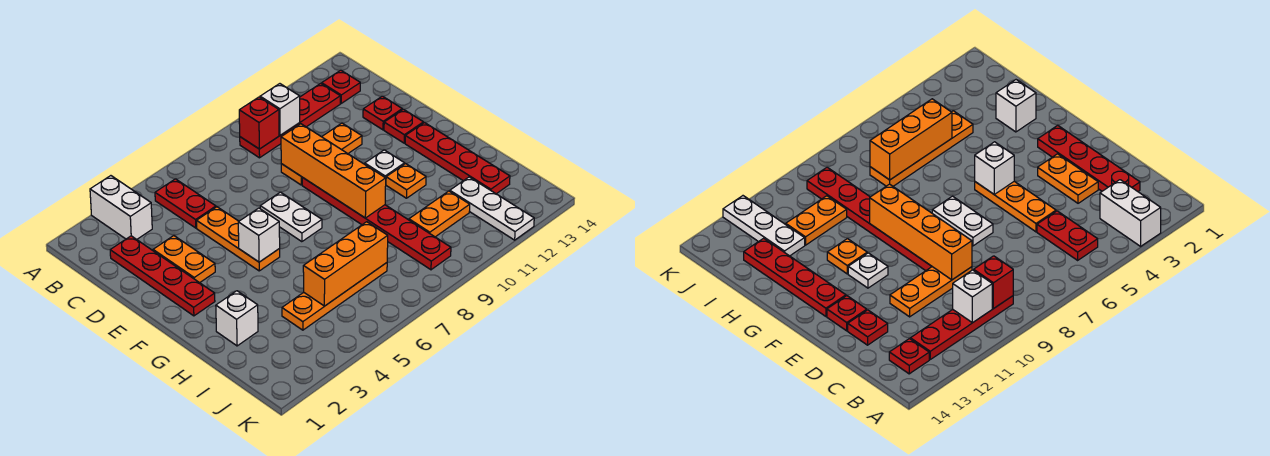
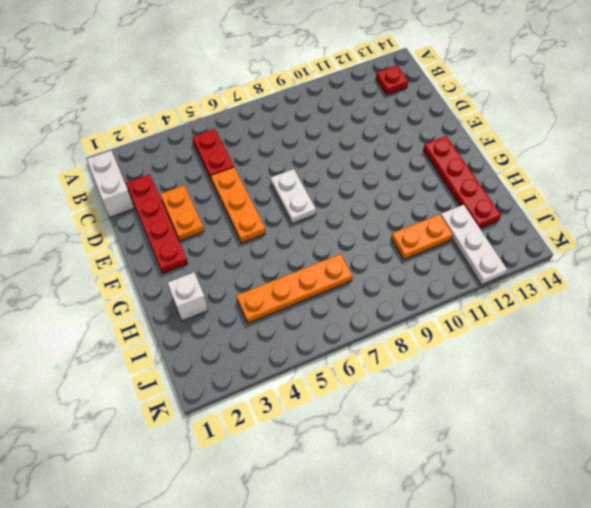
white 1x2 brick [87,151,134,217] -> white 1x2 brick moved to [90,176,152,239]
none -> red 1x4 plate [240,83,340,158]
none -> orange 1x3 plate [281,123,362,185]
none -> red 1x1 plate [363,96,403,130]

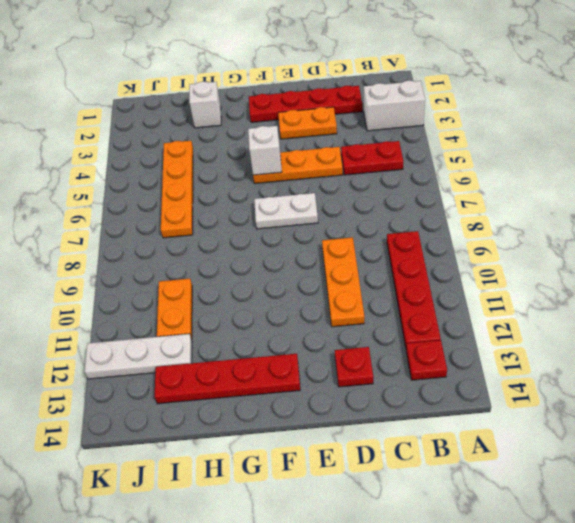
none -> red 1x6 plate [302,177,451,270]
none -> red 1x1 plate [384,109,423,143]
none -> white 1x1 plate [365,150,405,178]

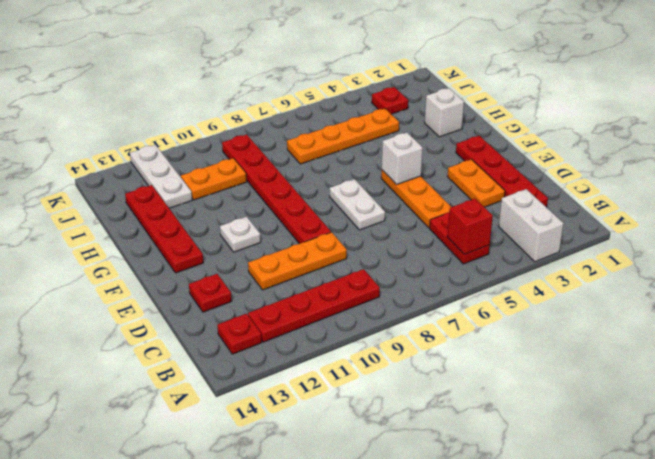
red 1x1 brick [447,199,493,254] -> red 1x1 brick moved to [239,97,279,149]
red 1x1 plate [372,87,408,114] -> red 1x1 plate moved to [384,109,423,143]
none -> orange 1x1 plate [386,164,426,198]
none -> white 1x1 brick [260,84,300,135]
none -> orange 1x4 brick [281,124,386,218]

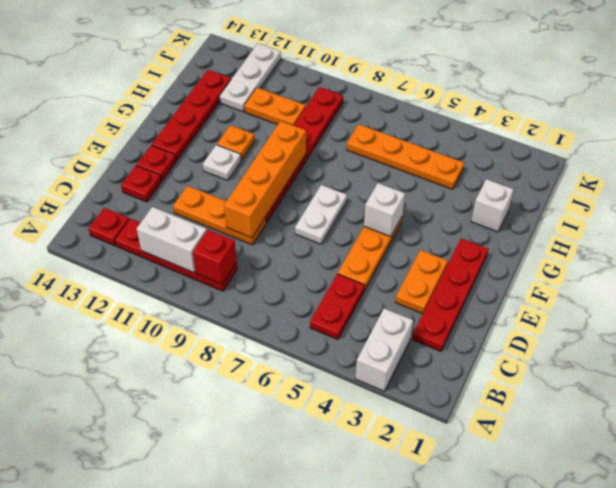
white 1x2 brick [137,207,207,273] -> white 1x1 brick [260,84,300,135]
none -> orange 1x3 brick [303,222,388,306]

